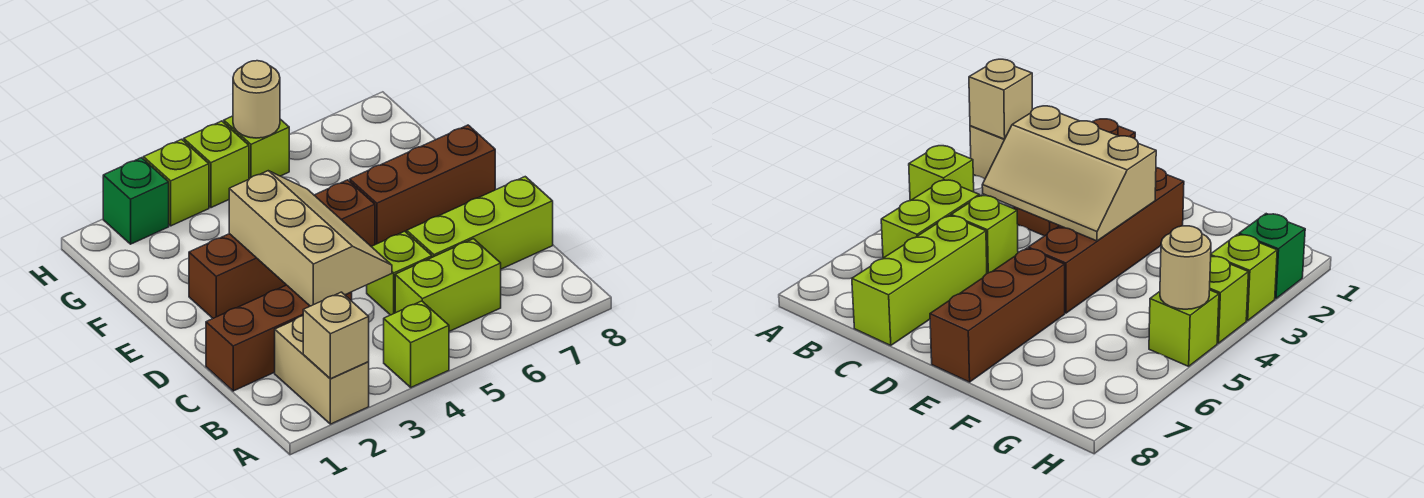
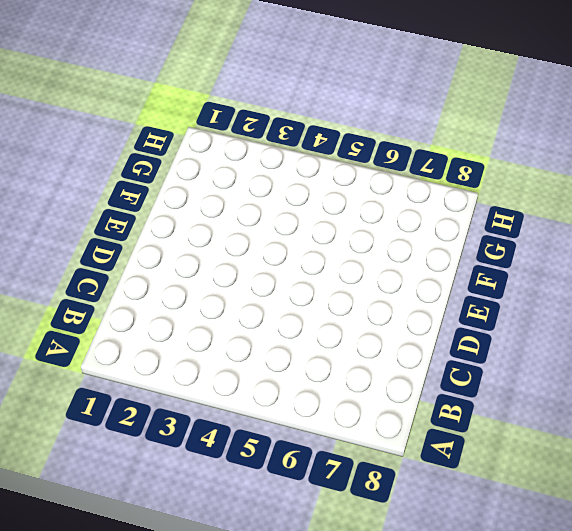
none -> tan 1x2 brick [275,316,369,424]
none -> lime 1x1 brick [384,301,449,387]
none -> lime 1x2 brick [395,239,501,331]

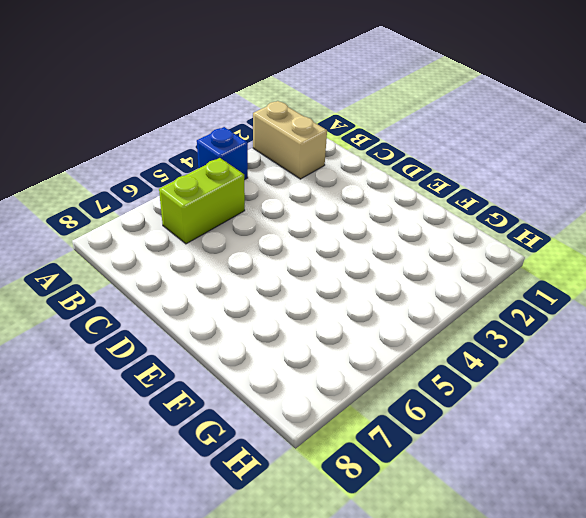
blue 1x1 brick [197,127,248,180] -> lime 1x1 brick [384,301,449,387]
none -> brown 1x3 brick [206,285,352,391]
none -> lime 1x1 brick [367,231,432,315]
none -> lime 1x3 brick [407,177,553,269]

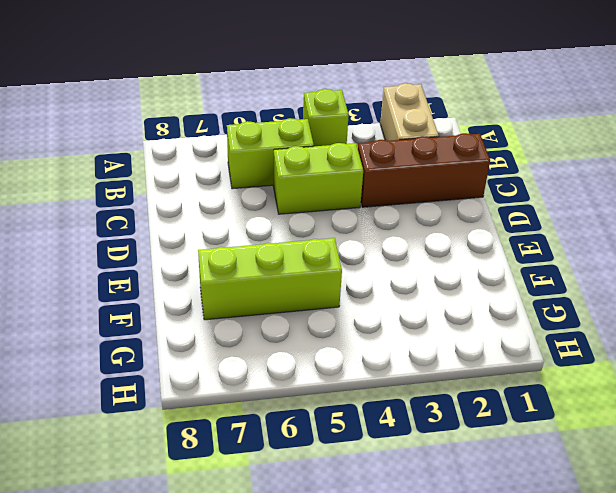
lime 1x2 brick [273,143,363,214] -> lime 1x1 brick [367,231,432,315]
lime 1x3 brick [198,238,342,320] -> lime 1x3 brick moved to [407,177,553,269]
none -> brown 1x4 brick [189,180,375,318]
none -> brown 1x3 brick [350,125,495,245]
none -> green 1x1 brick [103,158,169,244]

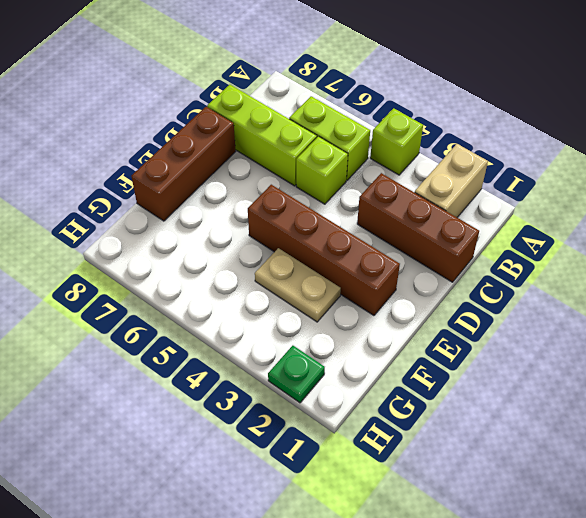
brown 1x3 brick [131,107,236,221] -> brown 1x3 brick turned to [350,125,495,245]
tan 1x2 plate [255,248,341,322] -> none
green 1x1 plate [268,346,325,403] -> green 1x1 brick [103,158,169,244]
none -> lime 1x1 brick [143,139,209,226]
none -> lime 1x1 brick [184,121,249,208]
none -> lime 1x1 brick [224,116,289,179]

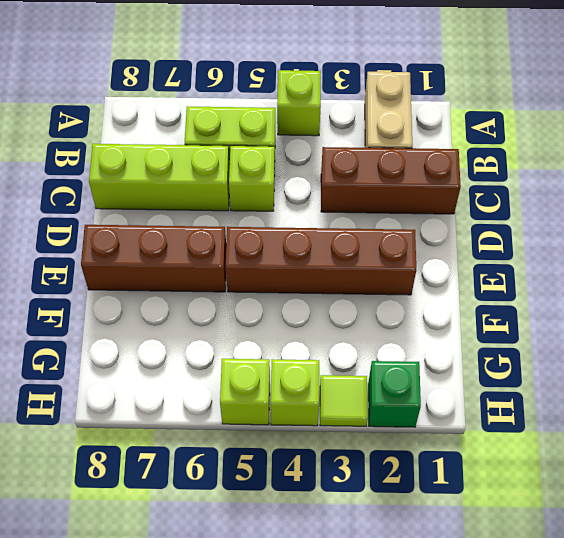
lime 1x1 tile [320,375,368,426] -> lime 1x1 brick [143,139,209,226]
none -> tan 1x1 brick [303,292,369,379]
none -> tan 2x3 slope [229,171,392,306]
none -> tan 1x1 round brick [233,61,280,138]

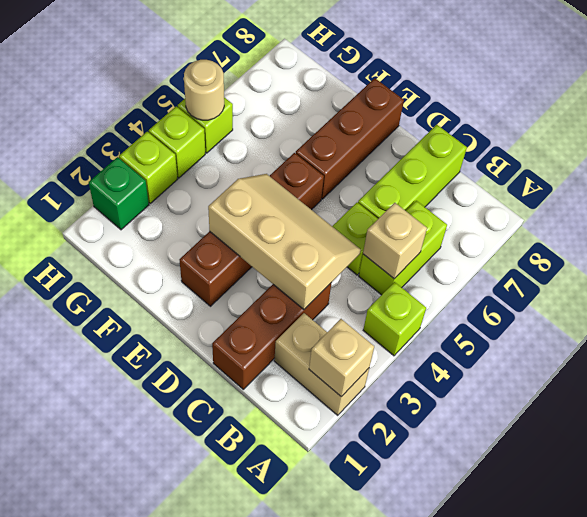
tan 1x1 brick [363,203,427,279] -> none

